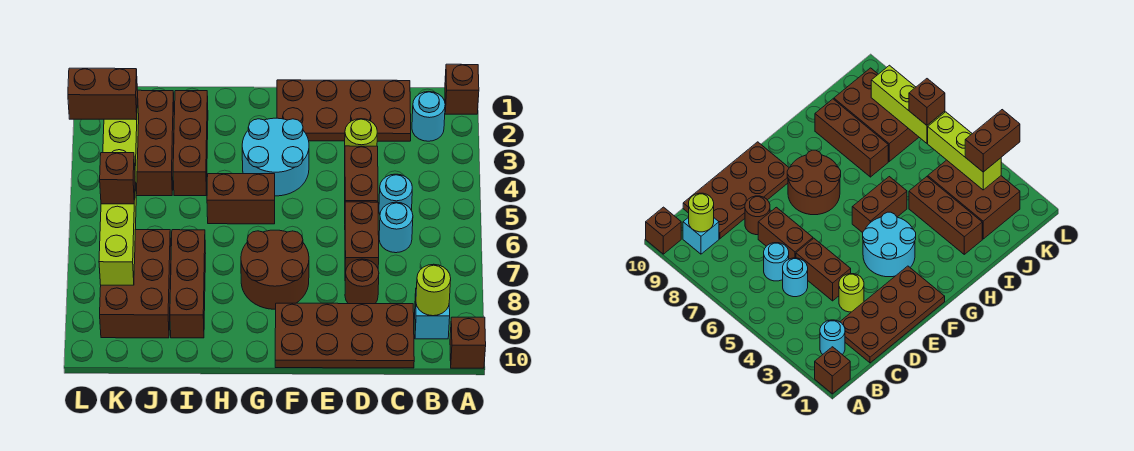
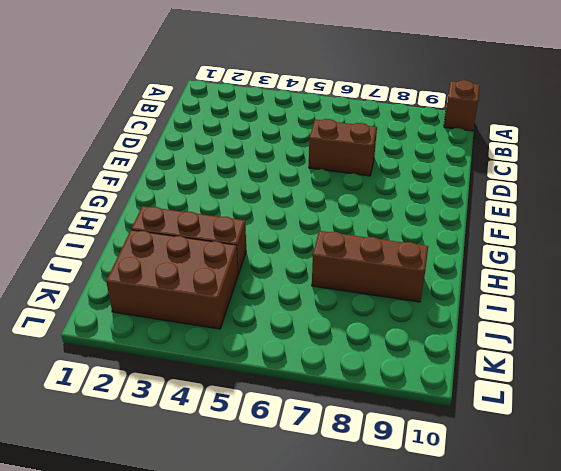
none -> brown 1x1 brick [445,64,479,114]
none -> cyan 1x1 round brick [412,92,445,141]
none -> cyan 1x1 brick [415,288,450,339]

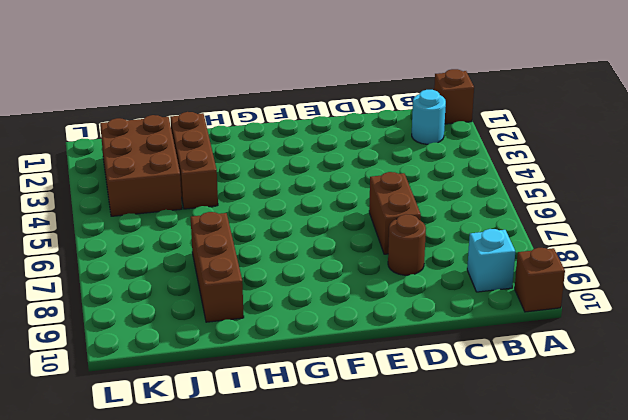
none -> brown 2x4 plate [277,80,411,141]
none -> cyan 1x1 round brick [379,174,412,214]
none -> cyan 1x1 round brick [379,202,413,253]

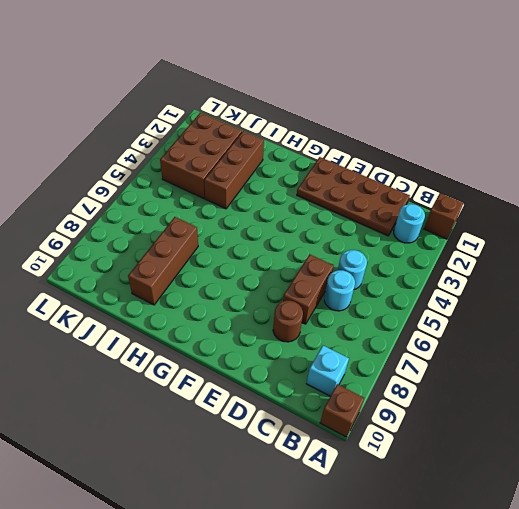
none -> brown 2x4 plate [275,303,414,368]
none -> lime 1x1 round brick [345,119,377,146]
none -> brown 1x2 brick [345,146,378,202]

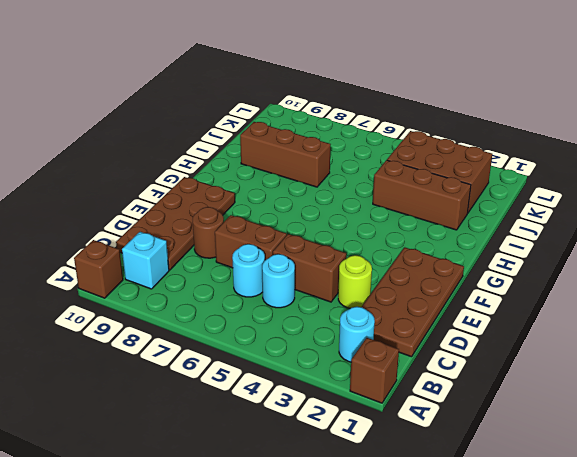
none -> cyan 2x2 round brick [242,118,309,196]
none -> brown 2x2 round brick [241,230,309,309]
none -> brown 1x2 brick [207,174,275,224]

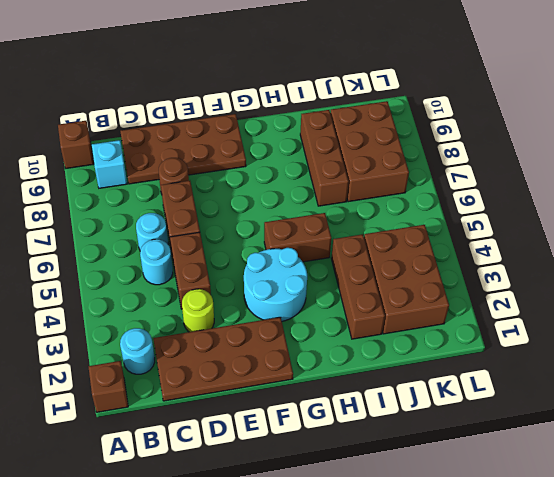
none -> brown 2x2 round brick [241,230,309,309]
none -> lime 1x1 round brick [416,264,451,316]
none -> lime 1x3 brick [103,97,139,194]

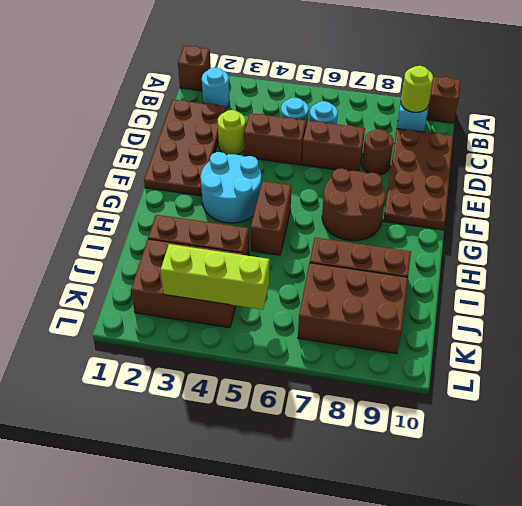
none -> lime 1x3 brick [99,184,136,285]
none -> brown 1x2 brick [68,68,138,120]
none -> brown 1x1 brick [100,153,135,204]

